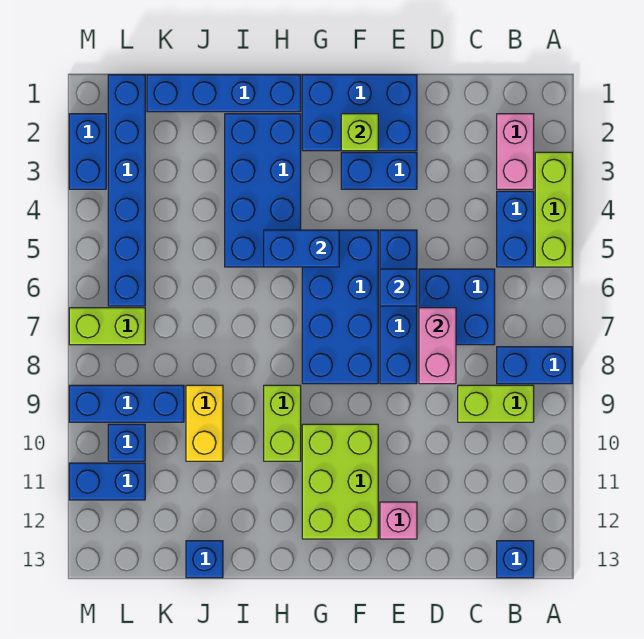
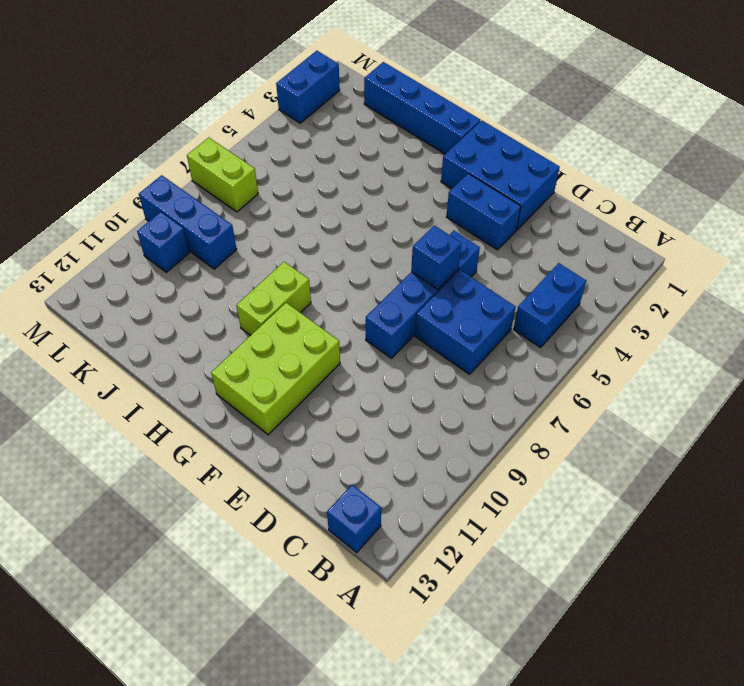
none -> lime 1x3 brick [535,152,572,267]
none -> blue 1x2 brick [497,347,572,384]
none -> pink 1x2 brick [497,114,534,189]

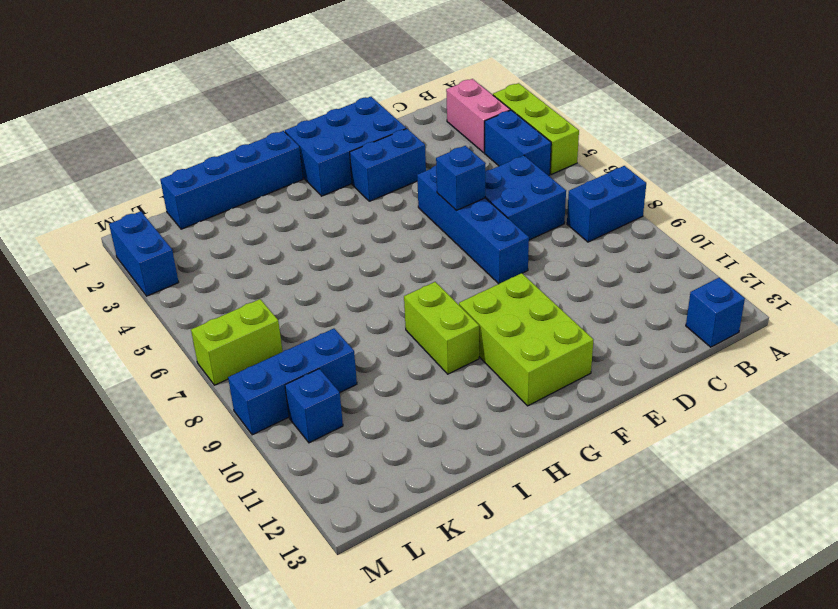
none -> lime 1x2 brick [458,385,534,422]
none -> pink 1x1 brick [380,502,417,539]
none -> blue 2x4 brick [302,230,378,384]

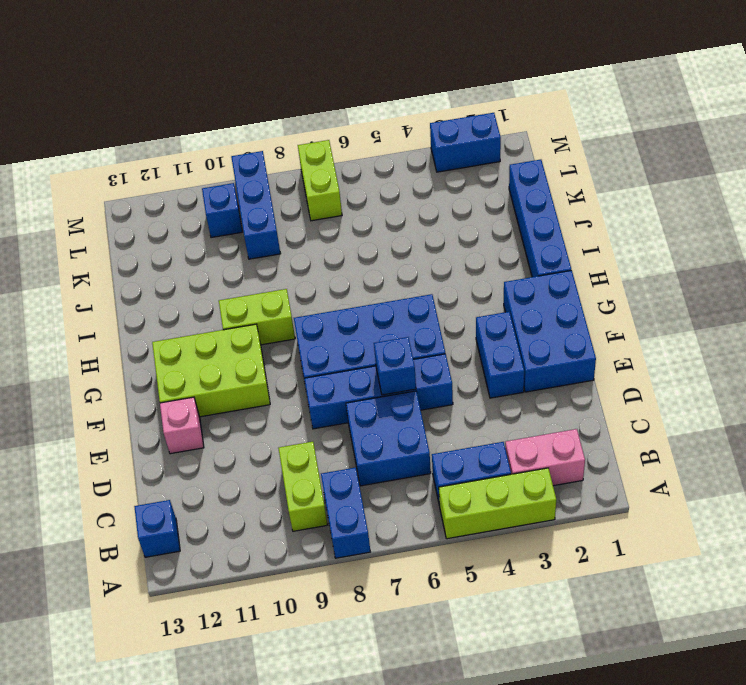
none -> blue 2x4 brick [225,114,301,267]
none -> yellow 1x2 brick [186,385,223,461]
none -> blue 1x1 brick [186,541,223,578]

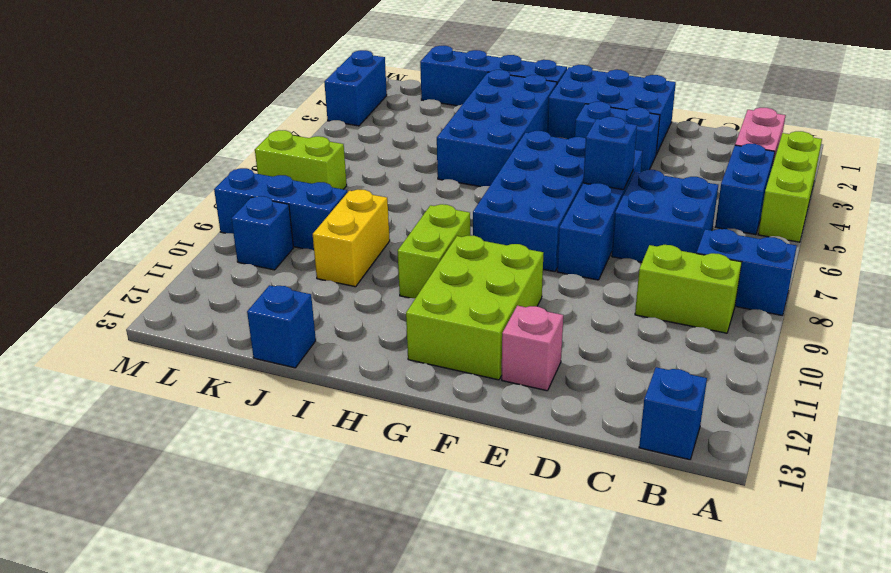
none -> blue 1x6 brick [108,75,145,306]
none -> blue 1x2 brick [69,463,145,500]
none -> pink 1x2 brick [419,308,456,384]

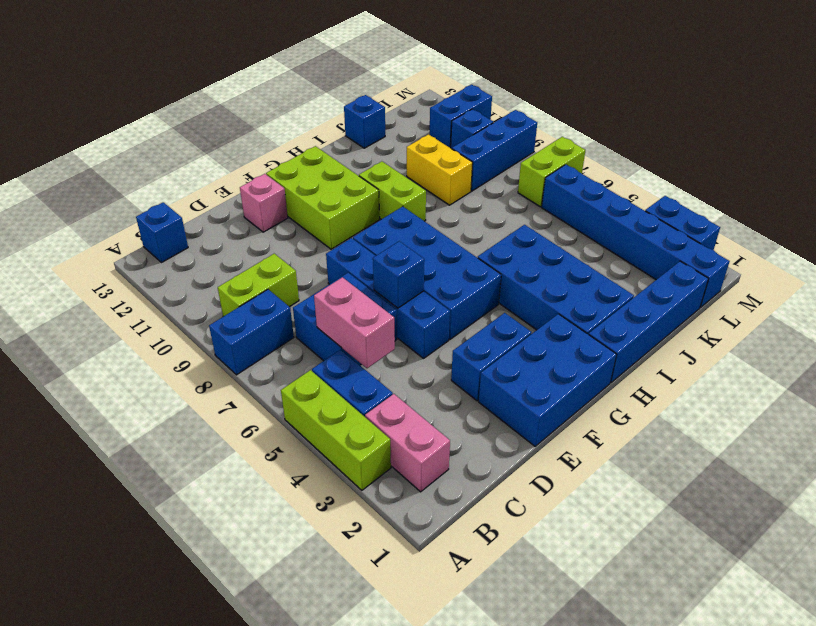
pink 1x2 brick [314,277,395,368] -> pink 1x2 brick moved to [419,308,456,384]
none -> lime 1x1 brick [341,114,378,151]
none -> blue 1x2 brick [264,230,339,267]

